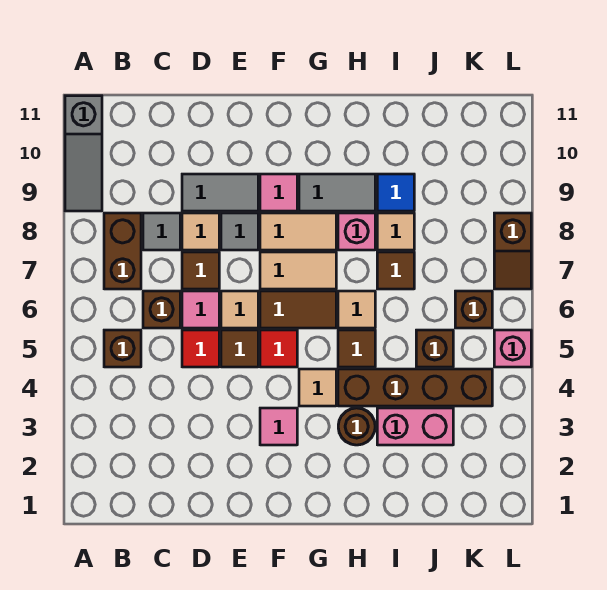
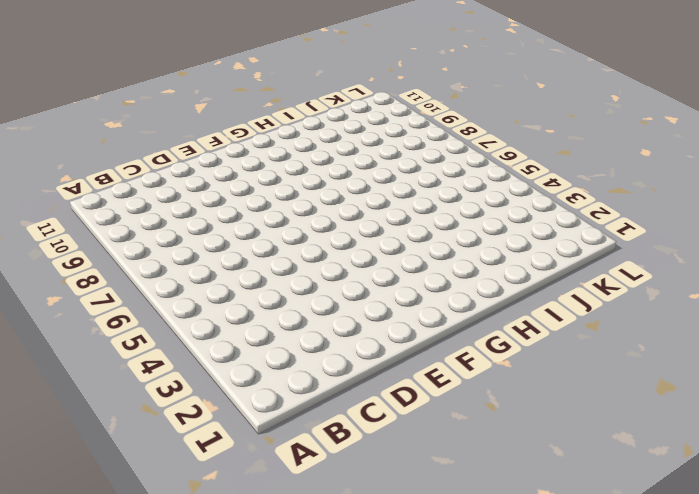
none -> grey 1x3 slope [65,96,102,211]
none -> brown 1x1 brick [104,330,141,367]
none -> brown 1x2 brick [104,213,141,289]
none -> brown 1x1 brick [143,291,180,328]

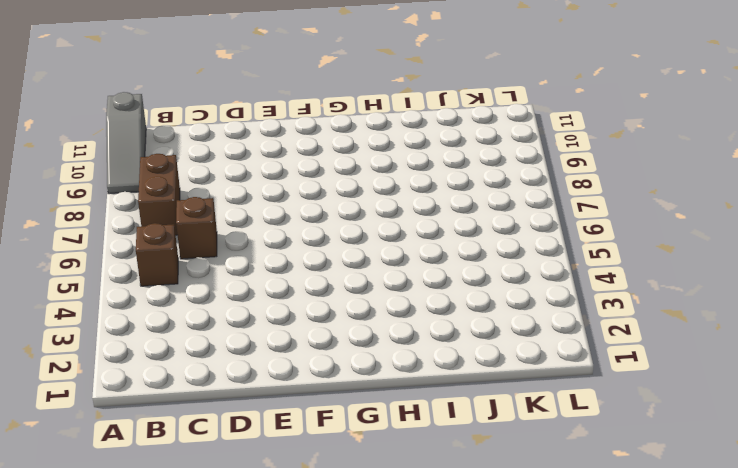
none -> grey 1x1 tile [143,213,180,250]
none -> red 1x1 tile [182,330,219,367]
none -> pink 1x1 tile [182,291,219,328]
none -> brown 1x1 tile [182,252,219,289]

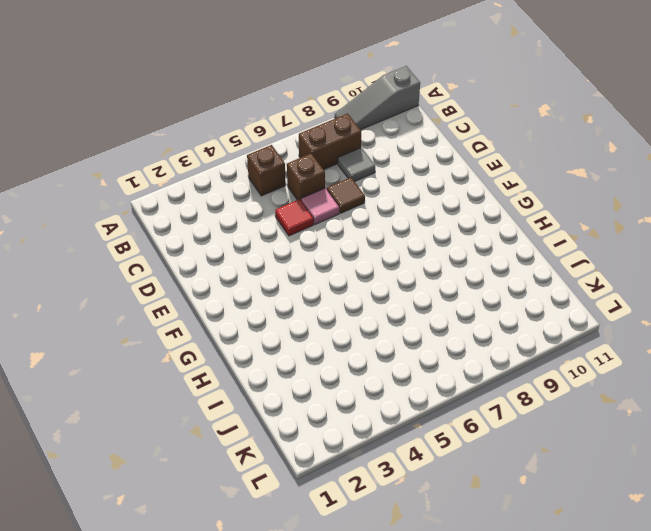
none -> tan 1x1 tile [182,213,219,250]
none -> grey 1x2 tile [182,174,258,211]
none -> brown 1x1 tile [221,330,258,367]
none -> tan 1x1 tile [221,291,258,328]

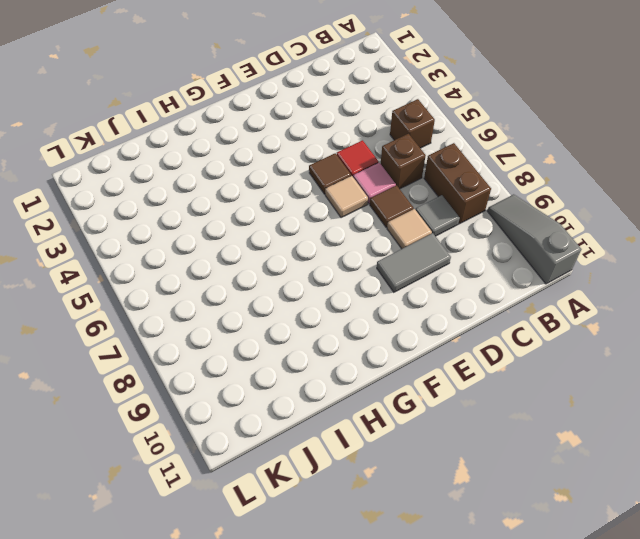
none -> grey 1x1 tile [221,213,258,250]
none -> pink 1x1 tile [260,408,297,445]
none -> red 1x1 tile [260,330,297,367]
none -> brown 1x2 tile [260,291,336,328]

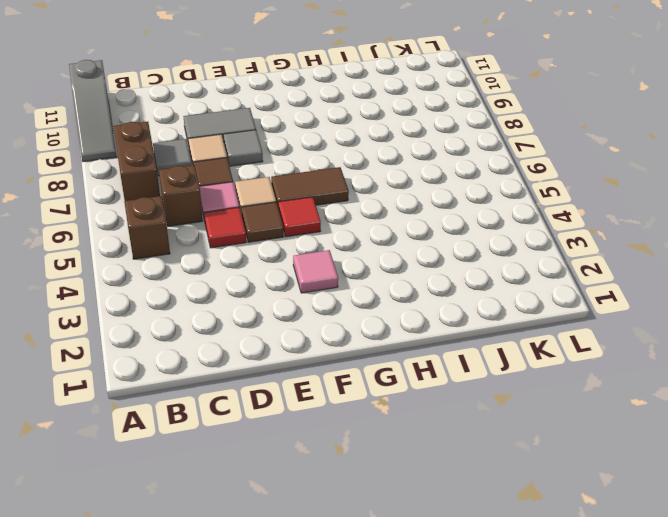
none -> tan 1x2 tile [260,252,336,289]
none -> tan 1x2 tile [260,213,336,250]
none -> pink 1x1 tile [260,174,297,211]
none -> tan 1x1 tile [299,369,336,406]

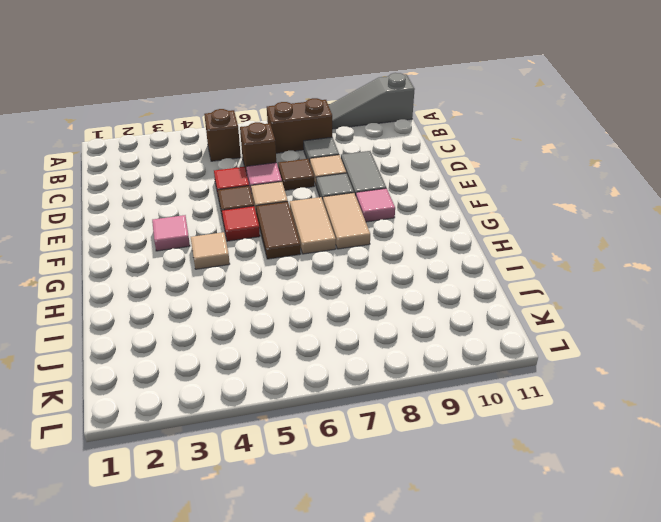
none -> grey 1x2 tile [299,174,375,211]
none -> brown 1x1 round brick [338,408,375,445]
none -> brown 1x4 brick [338,369,492,406]
none -> brown 1x1 tile [338,330,375,367]

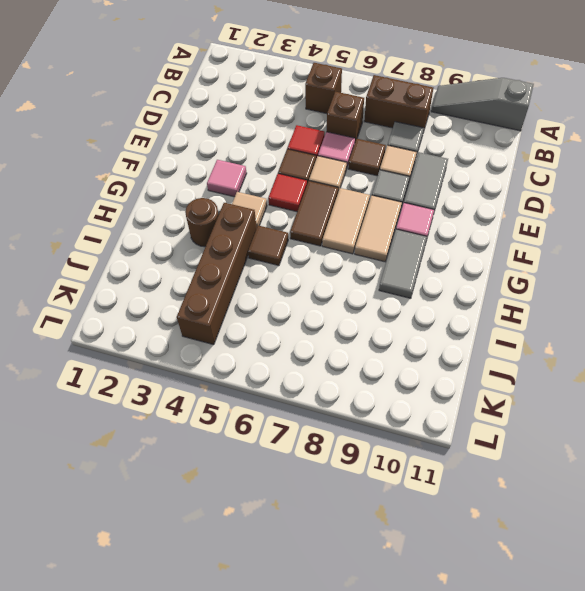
none -> tan 1x1 tile [338,291,375,328]
none -> pink 1x1 brick [338,213,375,250]
none -> pink 1x2 brick [377,408,453,445]
none -> brown 1x1 tile [377,252,414,289]

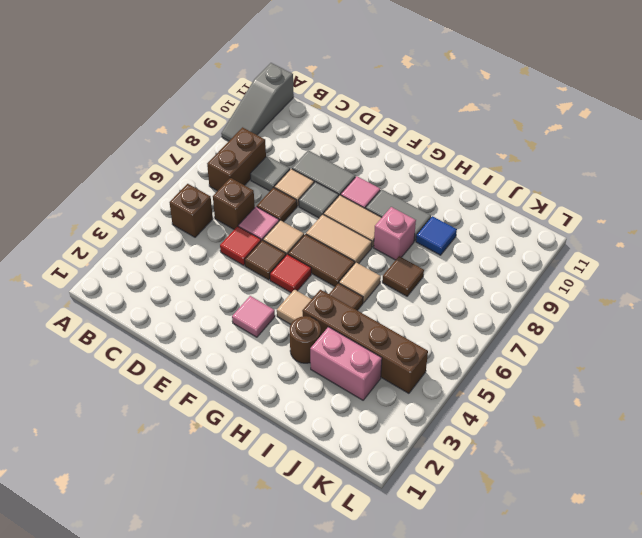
none -> tan 1x1 tile [377,213,414,250]
none -> brown 1x1 brick [416,330,453,367]
none -> brown 1x1 brick [455,291,492,328]
none -> pink 1x1 brick [494,330,531,367]

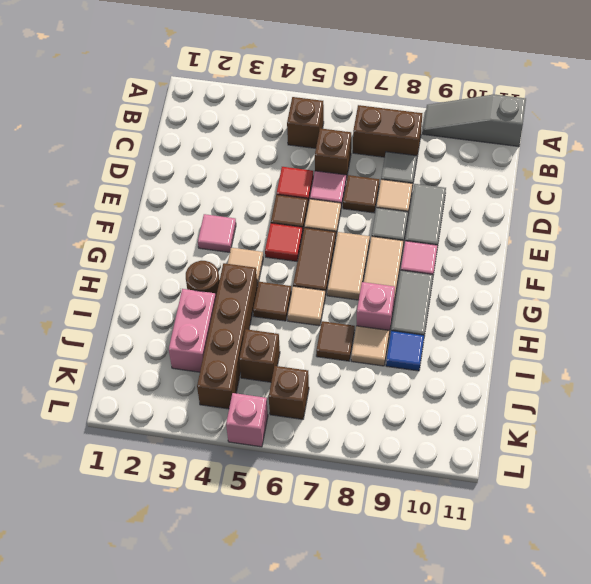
none -> brown 1x2 slope [494,213,531,289]

